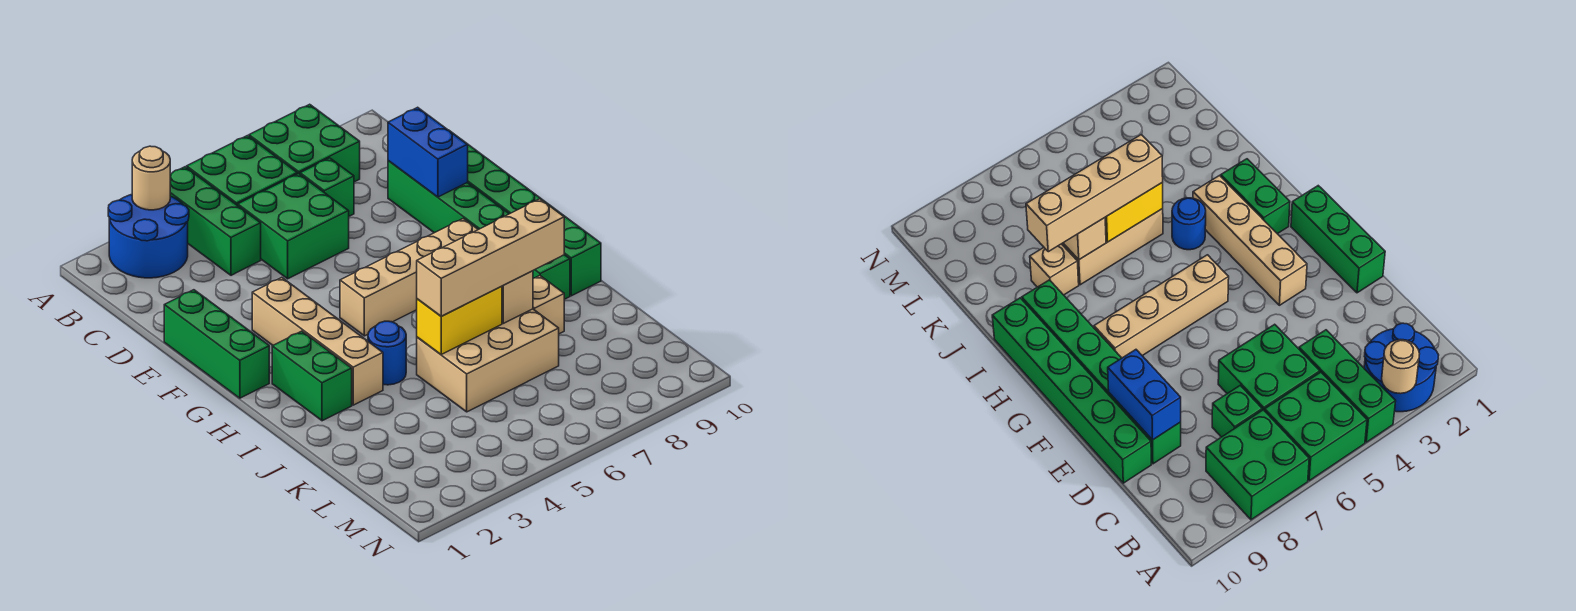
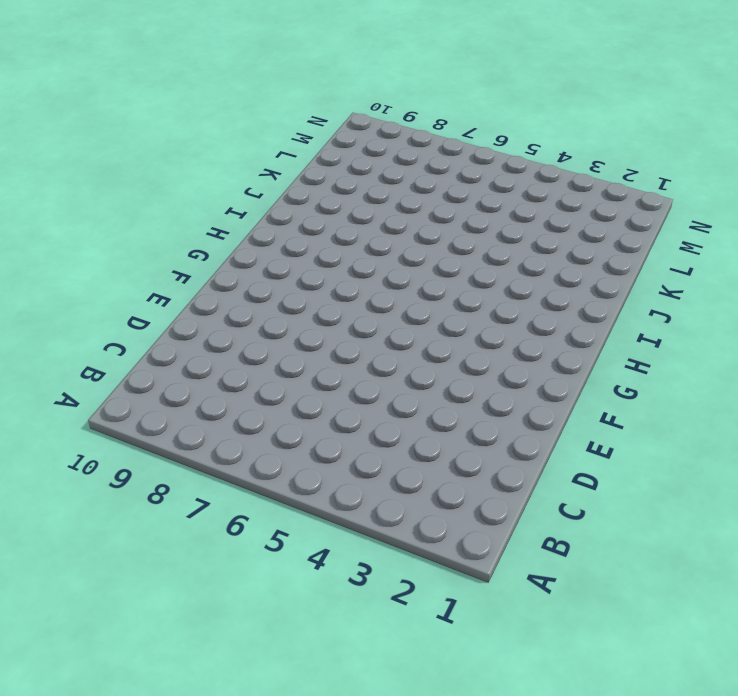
none -> blue 2x2 round brick [108,195,189,278]
none -> green 1x3 brick [170,167,261,275]
none -> green 2x2 brick [187,136,297,206]

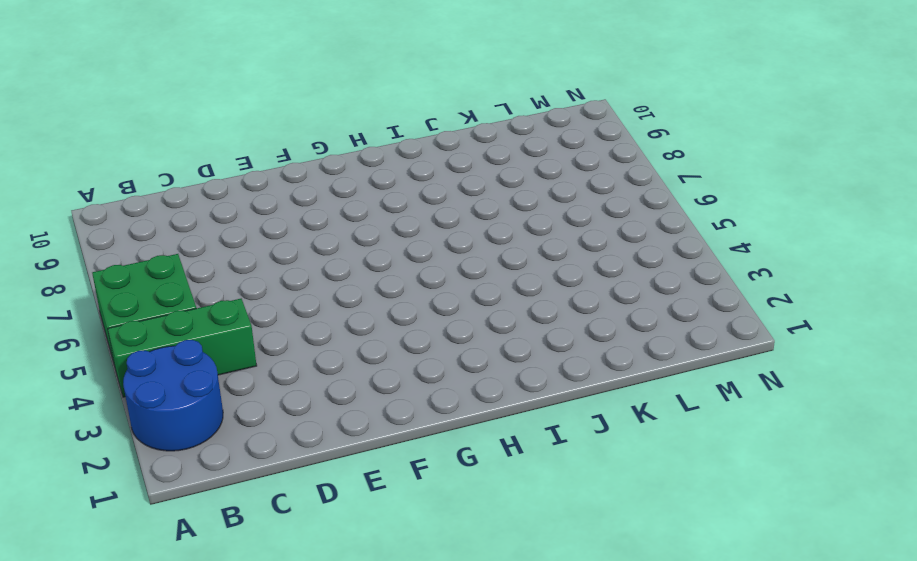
none -> green 2x2 brick [249,104,360,182]
none -> green 2x2 brick [238,174,349,279]
none -> green 1x1 brick [300,158,354,216]

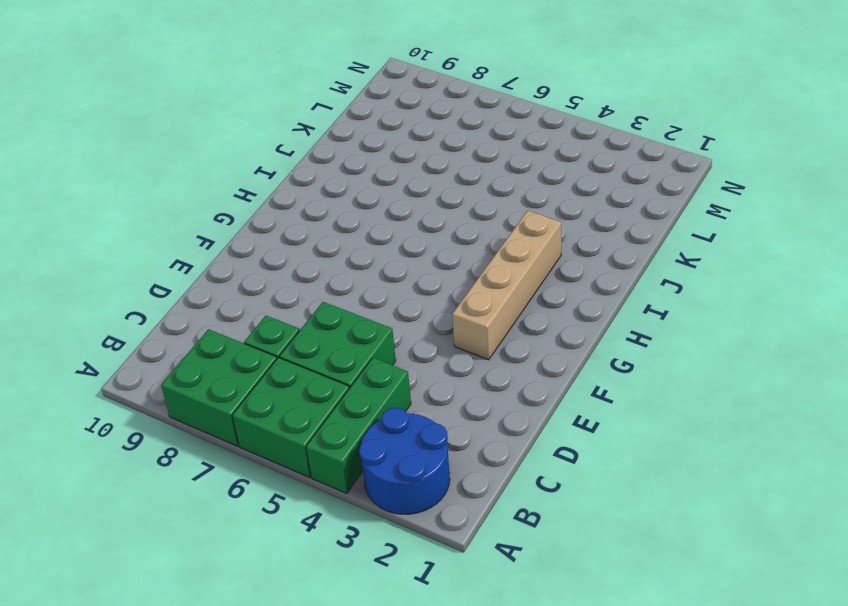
none -> green 1x6 brick [388,161,570,299]
none -> green 1x6 brick [450,131,601,296]
none -> green 1x3 brick [164,290,269,398]

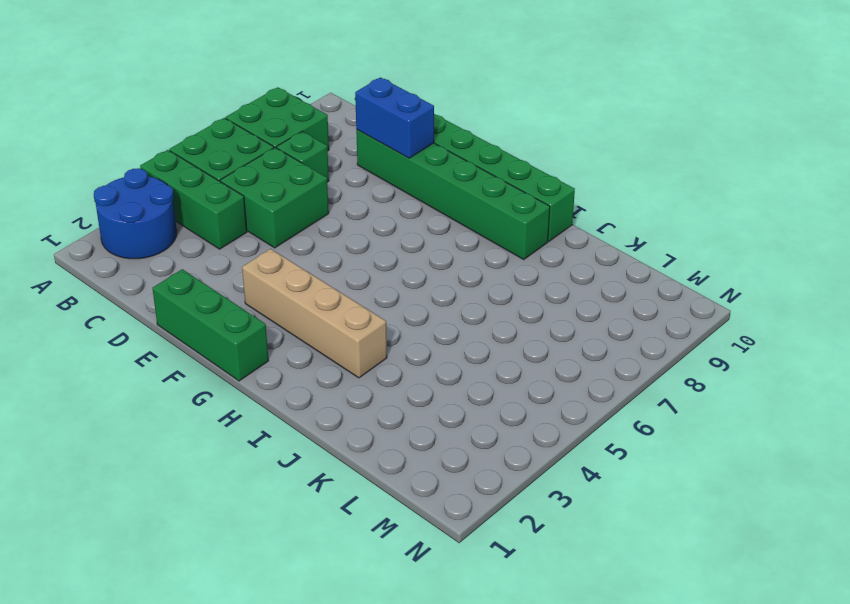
none -> tan 1x4 brick [340,219,478,336]
none -> green 1x2 brick [272,331,352,421]
none -> blue 1x1 round brick [368,321,406,385]

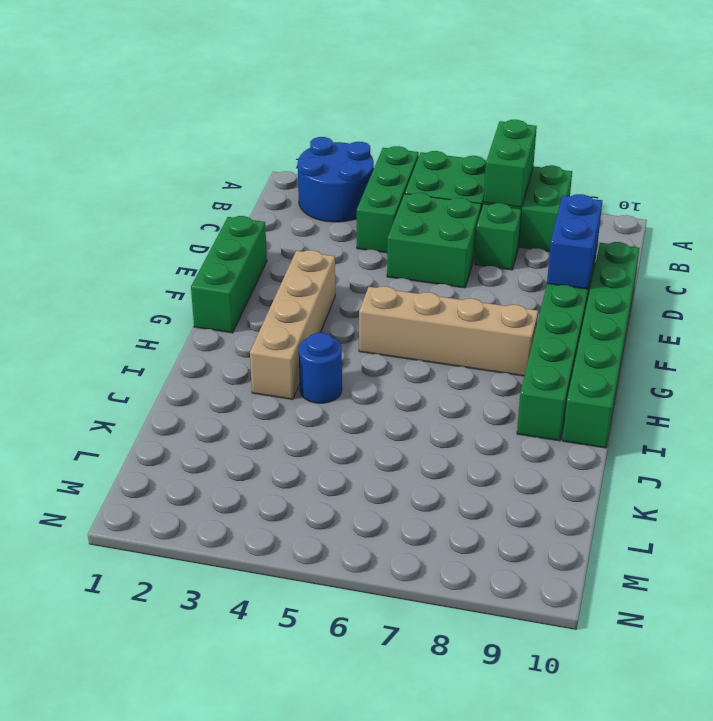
green 1x2 brick [484,120,537,207] -> green 1x2 brick moved to [272,331,352,421]
none -> tan 2x3 brick [417,309,559,412]
none -> tan 1x1 brick [533,276,564,334]
none -> tan 1x1 round brick [132,146,170,210]

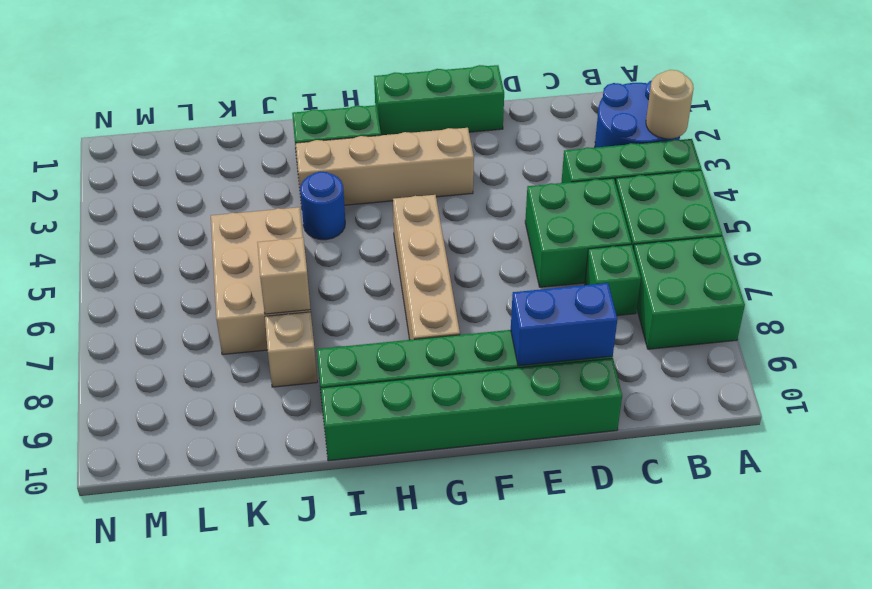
none -> yellow 1x2 brick [417,286,502,354]
none -> tan 1x4 brick [417,199,564,316]

